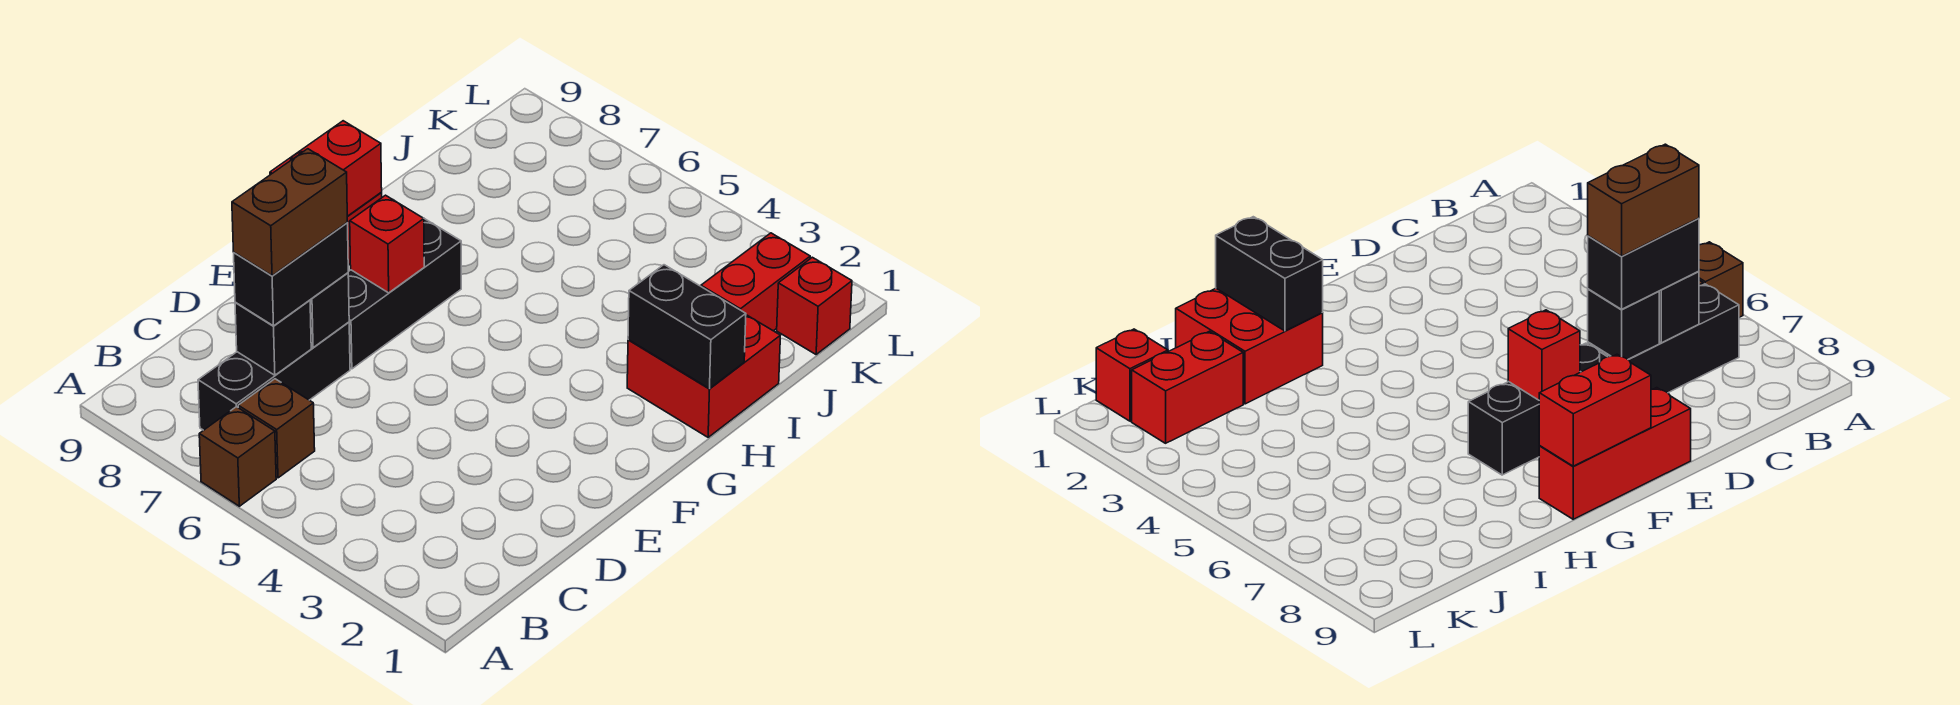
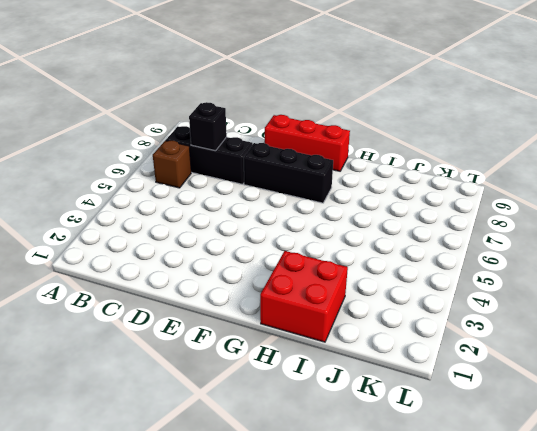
none -> brown 1x1 brick [199,407,276,506]
none -> red 1x2 brick [701,233,810,331]
none -> red 1x1 brick [777,257,852,354]

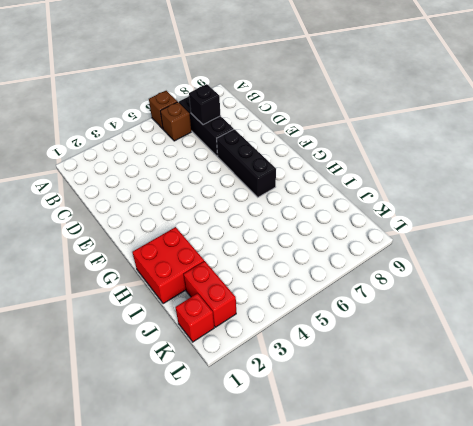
none -> red 1x3 brick [1539,388,1691,519]
none -> black 1x1 brick [310,273,349,348]
none -> red 1x1 brick [350,195,424,293]

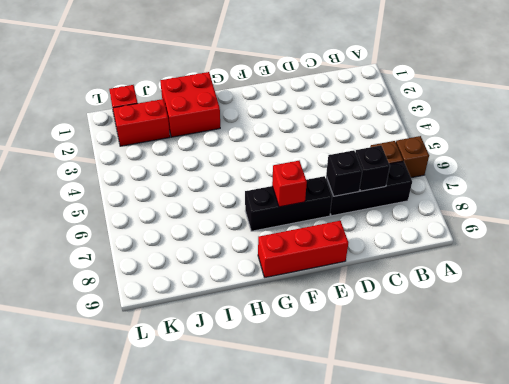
none -> red 1x2 brick [270,121,382,216]
none -> black 1x2 brick [628,265,746,389]
none -> black 1x2 brick [234,223,348,326]

